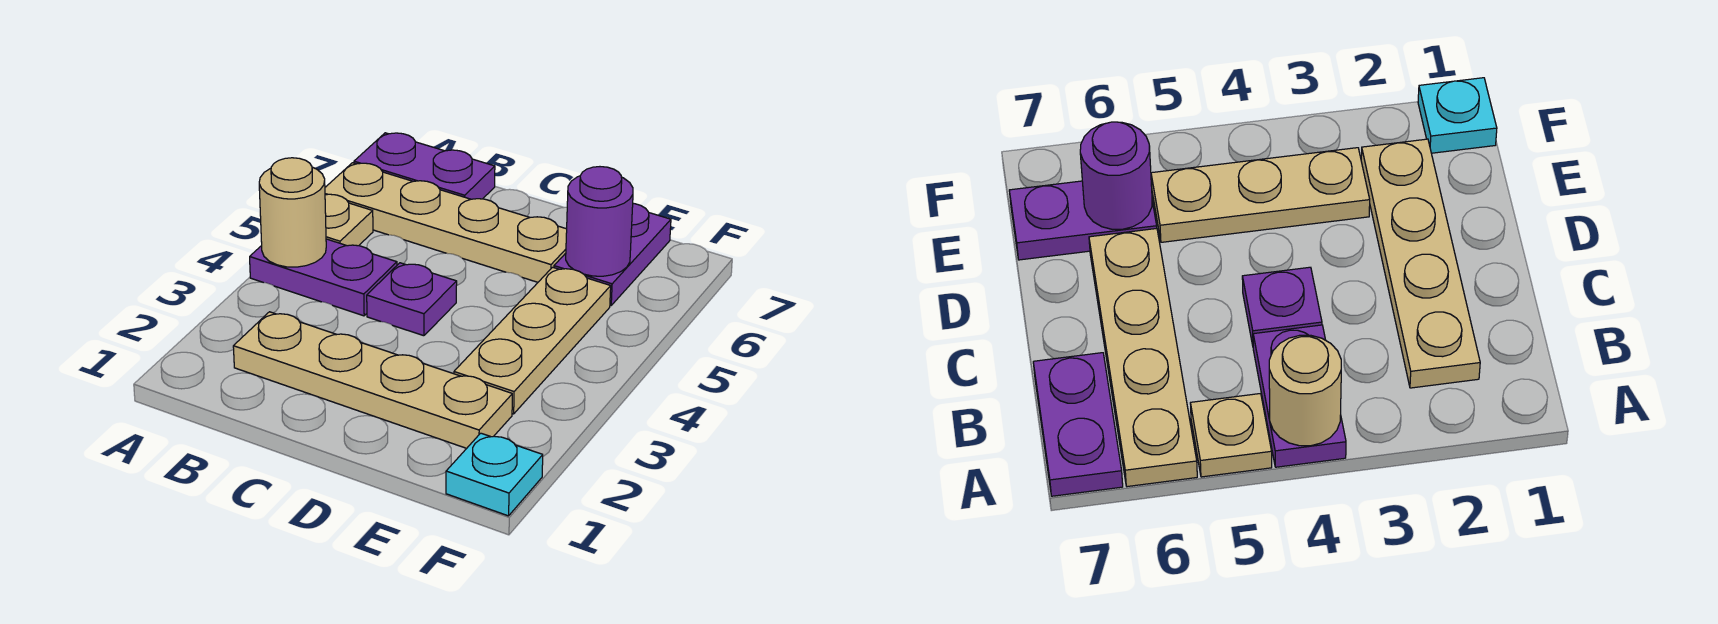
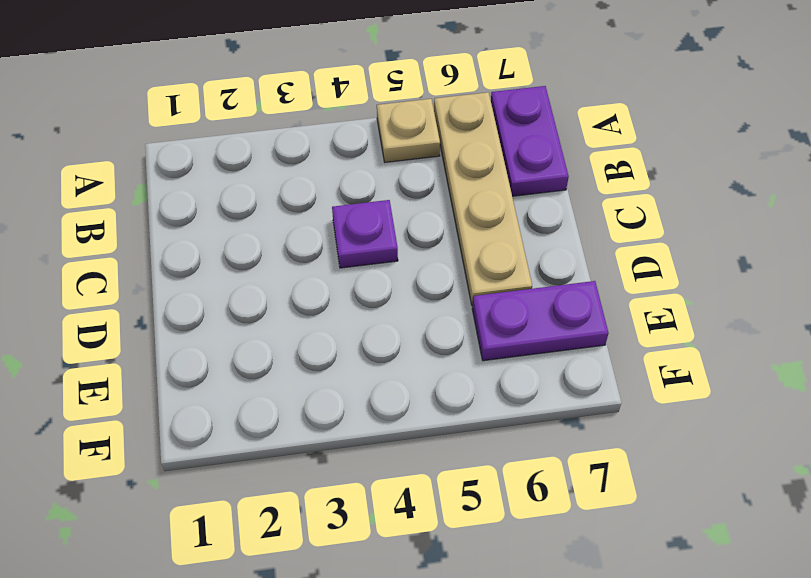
none -> purple 1x2 plate [250,239,397,316]
none -> tan 1x4 plate [233,312,512,448]

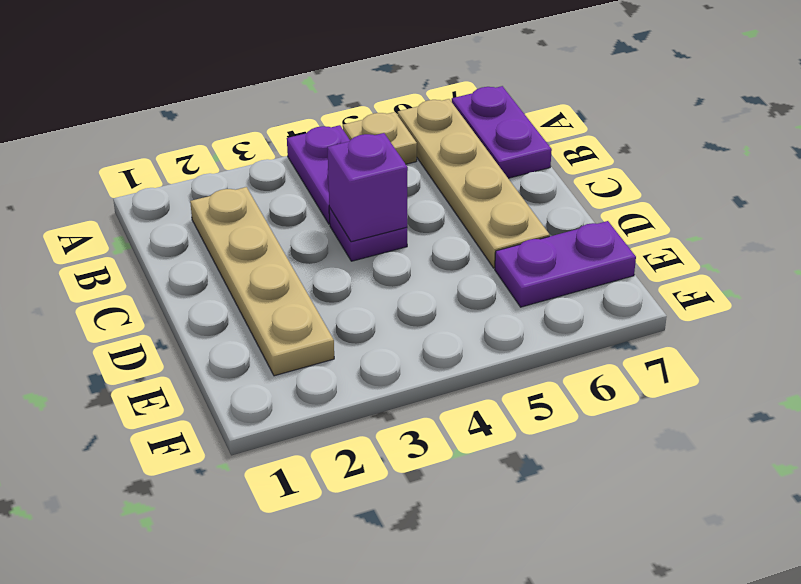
purple 1x1 brick [327,133,408,242] -> none
none -> tan 1x3 plate [454,267,611,414]
none -> cyan 1x1 plate [446,433,543,516]

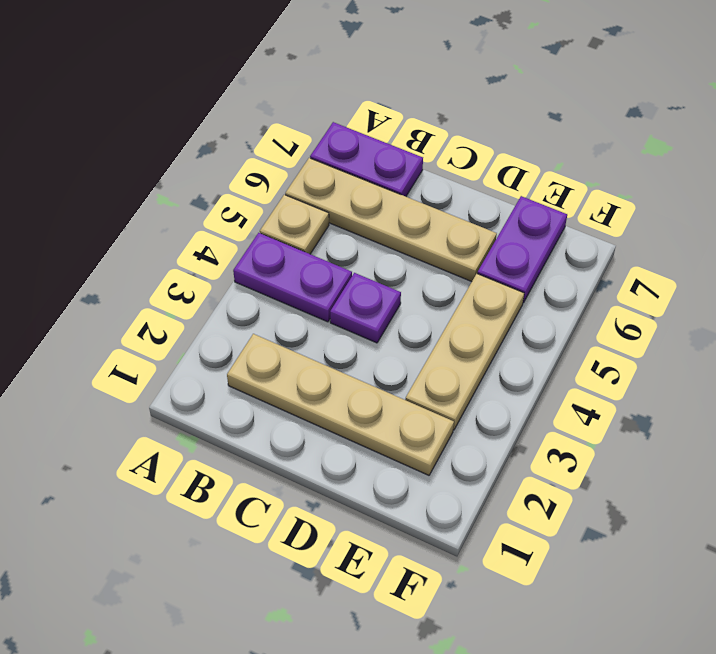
none -> cyan 1x1 plate [446,433,543,516]
none -> tan 1x1 round brick [259,158,326,267]

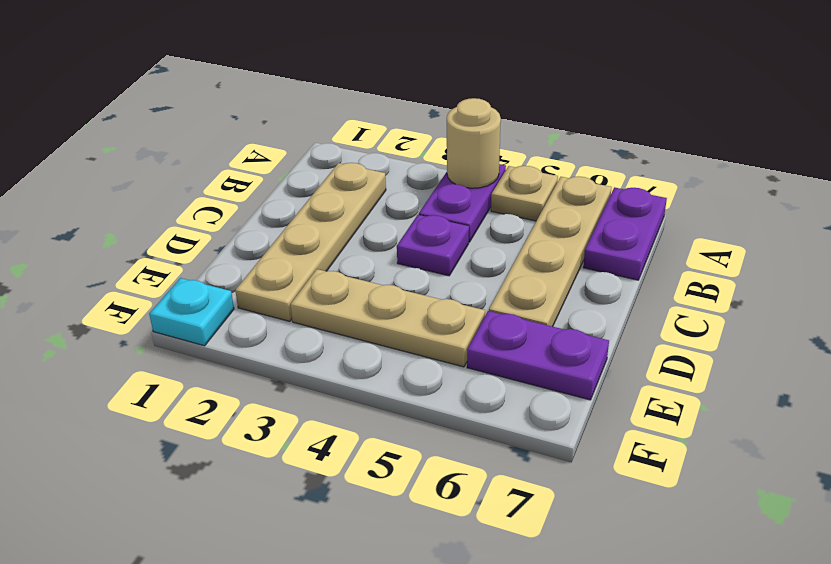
none -> purple 1x1 round brick [566,167,633,276]

